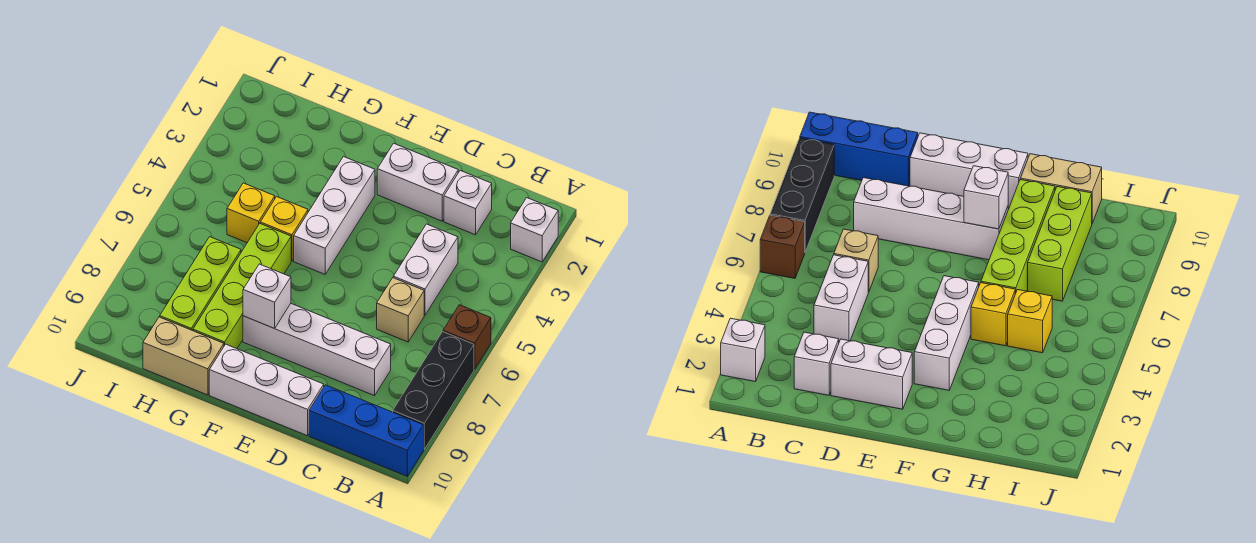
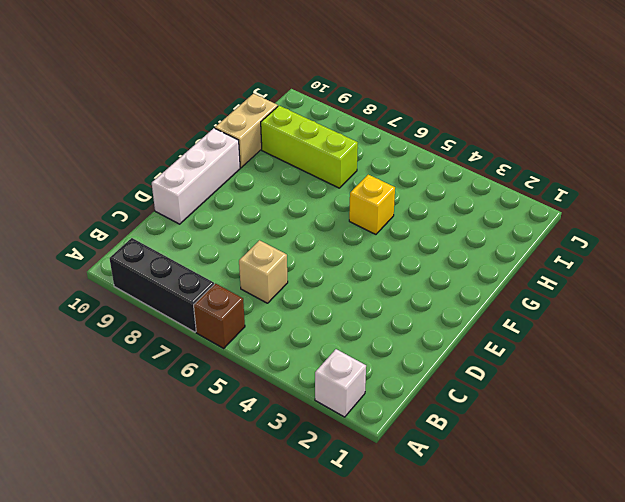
none -> blue 1x3 brick [309,385,424,476]
none -> white 1x1 brick [444,171,492,235]
none -> white 1x2 brick [393,224,458,315]

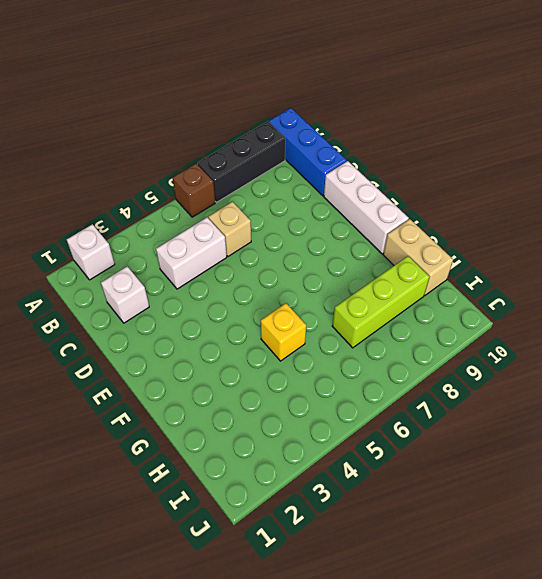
none -> white 1x4 brick [243,304,391,396]
none -> white 1x2 brick [377,143,458,221]
none -> white 1x3 brick [294,157,375,274]

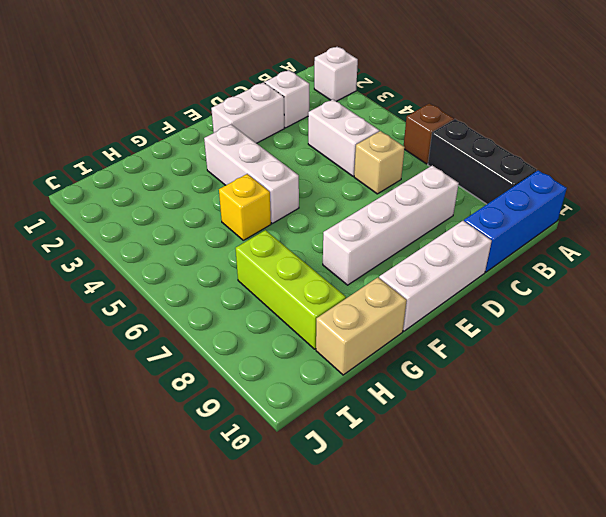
none -> lime 1x4 brick [193,224,291,349]
none -> yellow 1x1 brick [227,183,275,243]
none -> white 1x1 brick [243,264,291,328]

